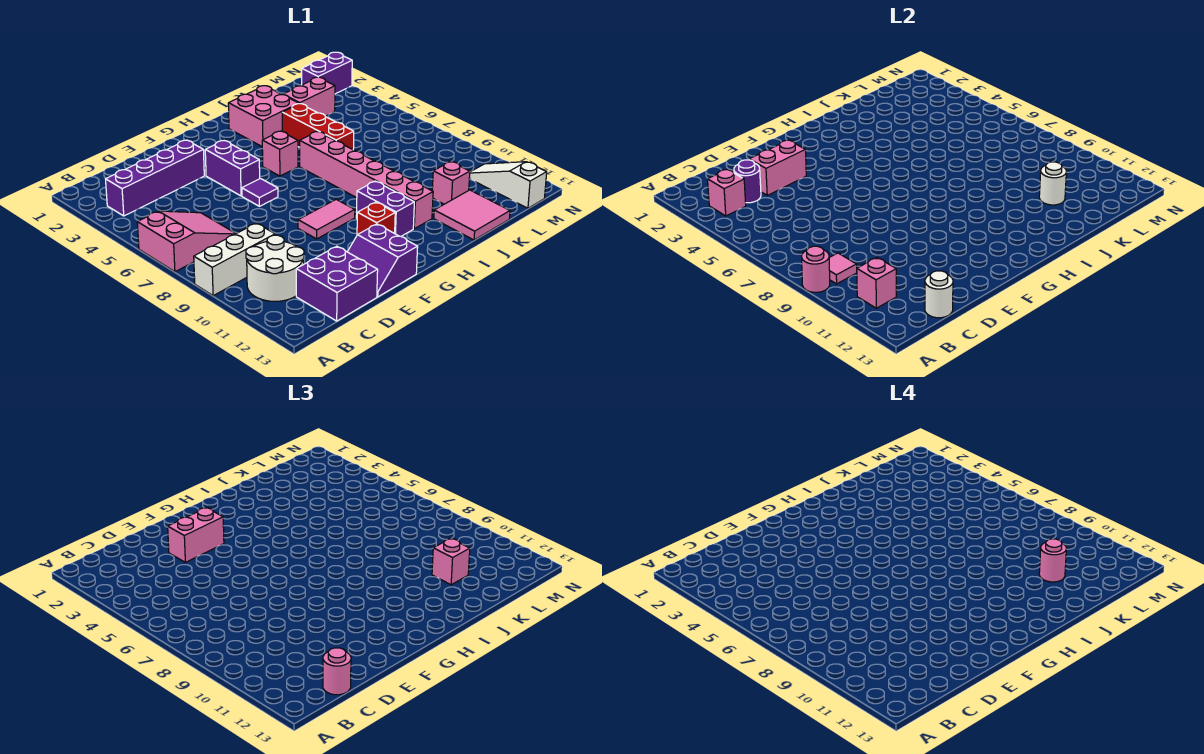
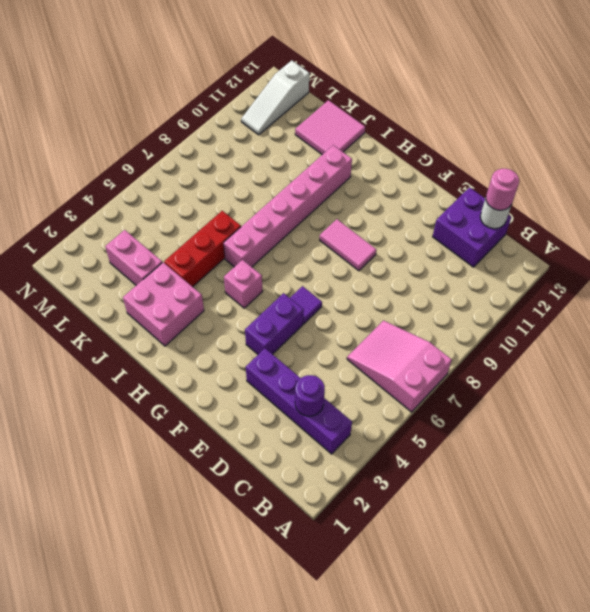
none -> white 1x3 brick [194,223,275,296]
none -> white 2x2 round brick [246,235,304,301]
none -> purple 2x2 slope [348,224,418,297]
none -> red 1x1 brick [357,202,395,235]

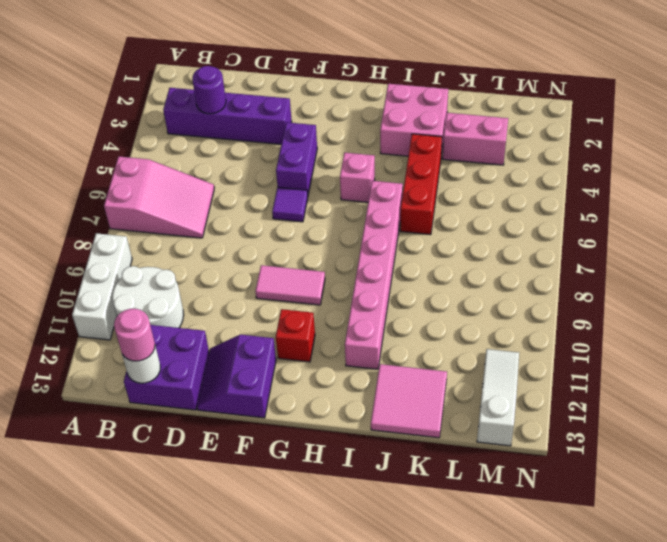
white 1x3 brick [72,233,132,340] -> white 1x3 brick turned to [194,223,275,296]
none -> purple 1x2 brick [356,181,414,236]
none -> pink 1x1 brick [432,162,470,204]
none -> purple 1x2 brick [302,52,352,94]
none -> pink 1x1 round brick [802,246,830,292]

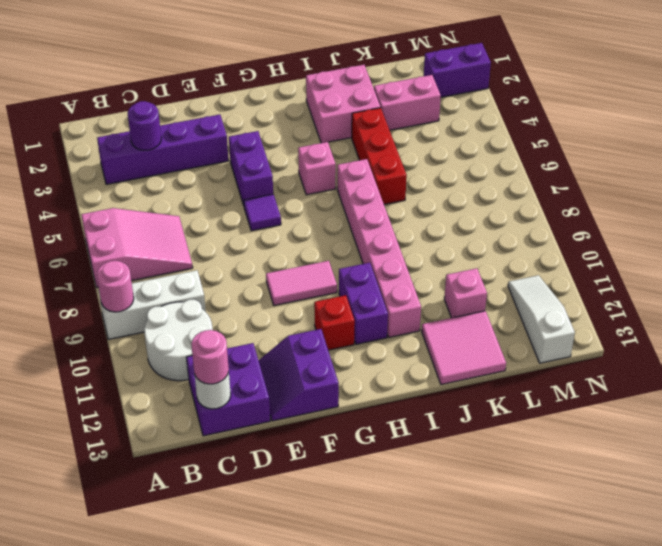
none -> pink 1x1 brick [708,169,746,216]
none -> pink 1x1 tile [829,253,857,284]
none -> pink 1x1 brick [857,258,896,308]
none -> pink 1x2 brick [749,140,806,195]

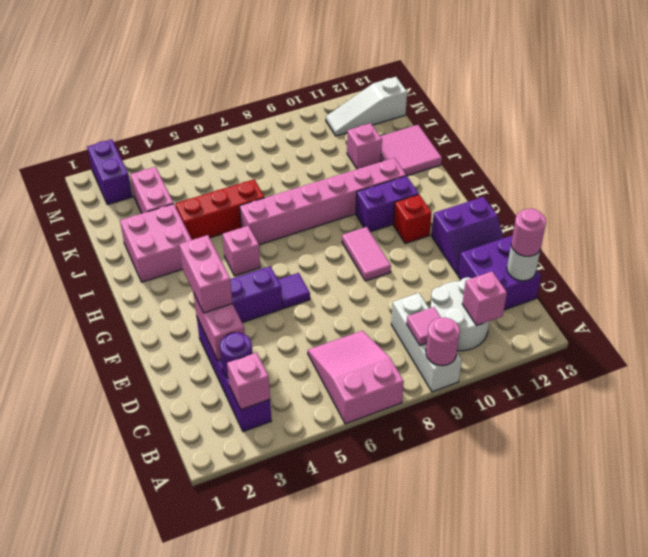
none -> white 1x1 round brick [1039,162,1066,205]
none -> pink 1x1 brick [432,539,470,585]
none -> pink 1x1 round brick [1039,539,1066,582]

